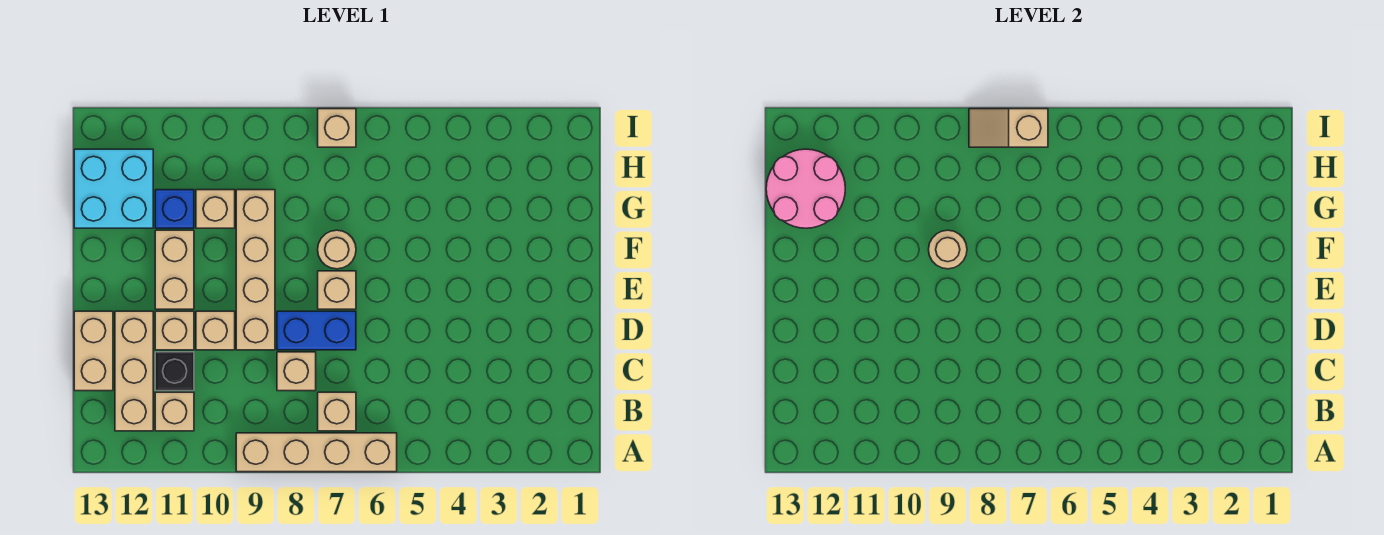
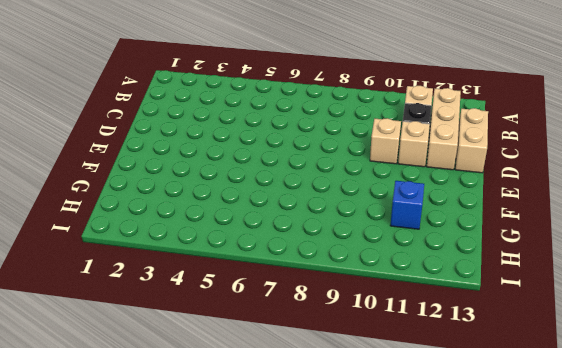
none -> tan 1x4 brick [236,433,397,472]
none -> tan 1x1 brick [318,392,356,431]
none -> tan 1x1 brick [277,352,316,391]

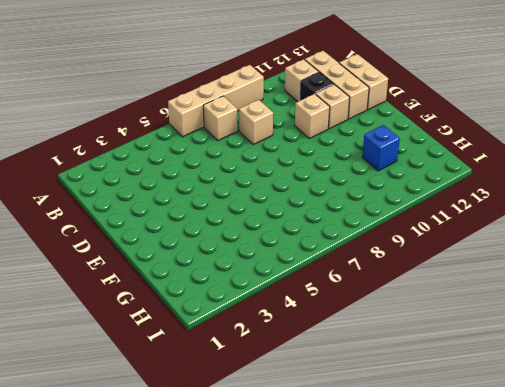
none -> blue 1x2 brick [277,311,356,350]
none -> tan 1x4 brick [236,190,275,350]
none -> tan 1x1 brick [318,271,356,309]

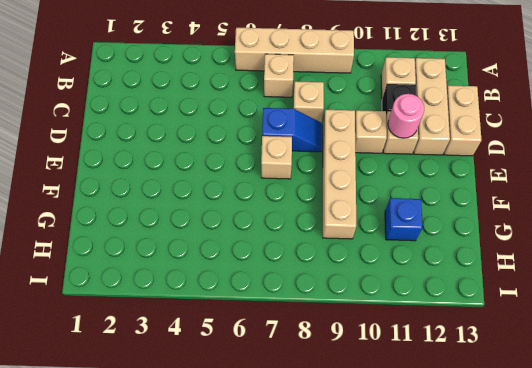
blue 1x2 slope [262,108,322,152] -> blue 1x2 brick [277,311,356,350]
pink 1x1 round brick [388,94,424,138] -> none
none -> tan 1x2 brick [155,230,194,309]
none -> tan 1x1 round brick [318,230,356,269]
none -> tan 1x1 brick [196,190,235,228]

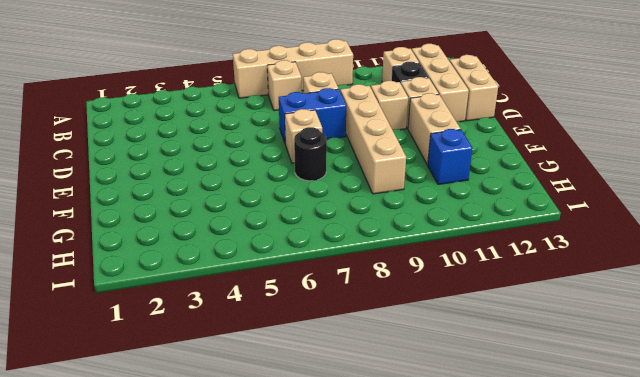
black 1x1 round brick [294,127,327,181] -> tan 1x1 round brick [318,230,356,269]
none -> tan 1x1 brick [196,190,235,228]
none -> cyan 2x2 brick [74,149,153,228]
none -> tan 1x1 brick [318,109,356,147]

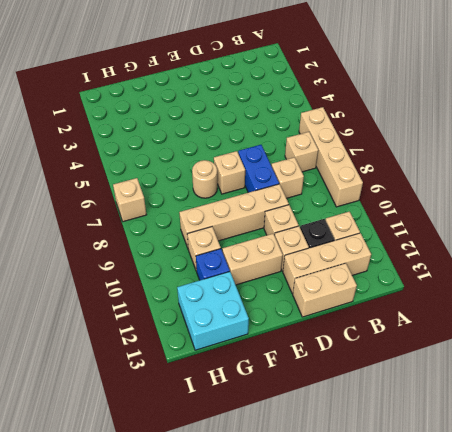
none -> tan 1x1 round brick [929,230,967,269]
none -> pink 2x2 round brick [766,149,845,228]
none -> tan 1x2 slope [969,109,1048,147]

